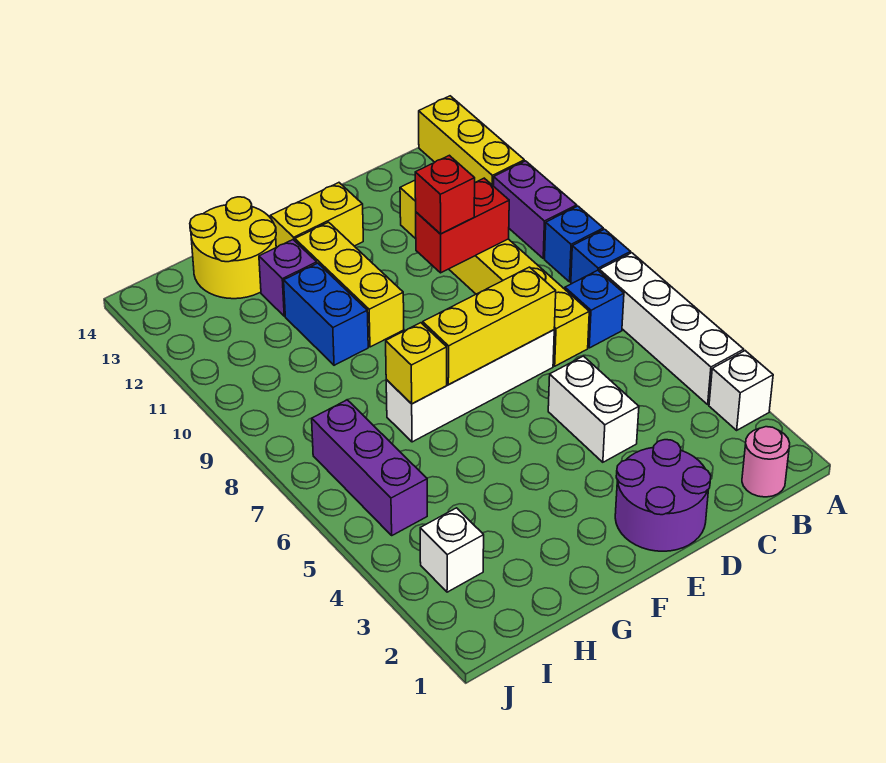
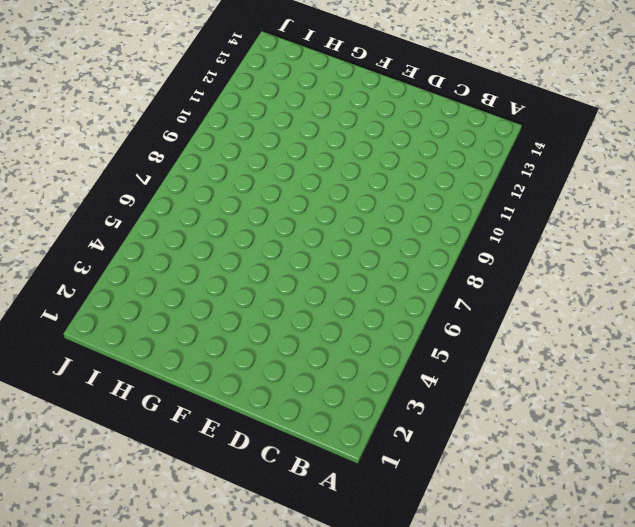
none -> white 1x1 brick [709,351,773,430]
none -> white 1x4 brick [599,253,744,404]
none -> blue 1x1 brick [571,229,631,284]

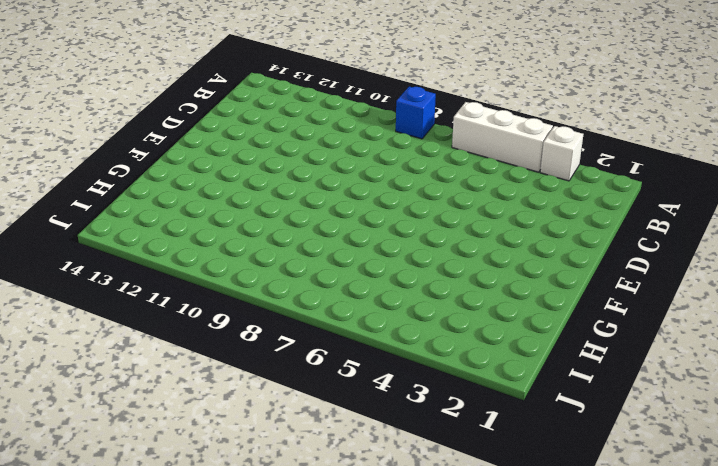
white 1x3 brick [452,102,553,172] -> white 1x4 brick [599,253,744,404]
none -> blue 1x1 brick [545,206,603,282]
none -> purple 1x2 brick [494,161,577,259]
none -> yellow 1x3 brick [419,96,524,186]

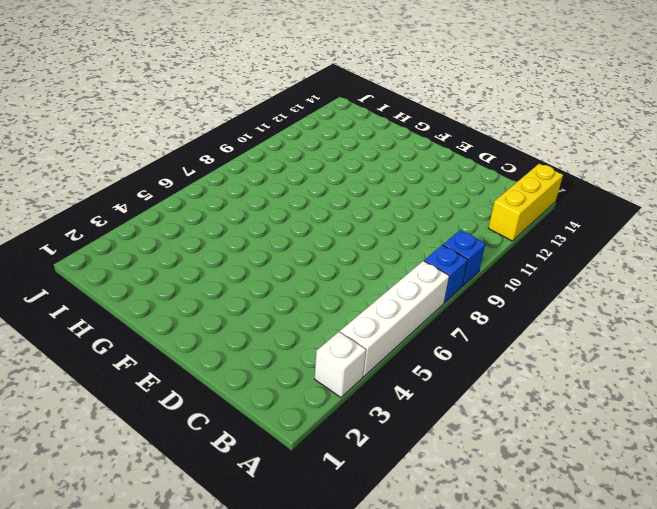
none -> purple 1x2 brick [494,161,577,259]
none -> pink 1x1 round brick [742,427,790,497]
none -> blue 1x1 brick [565,270,624,348]

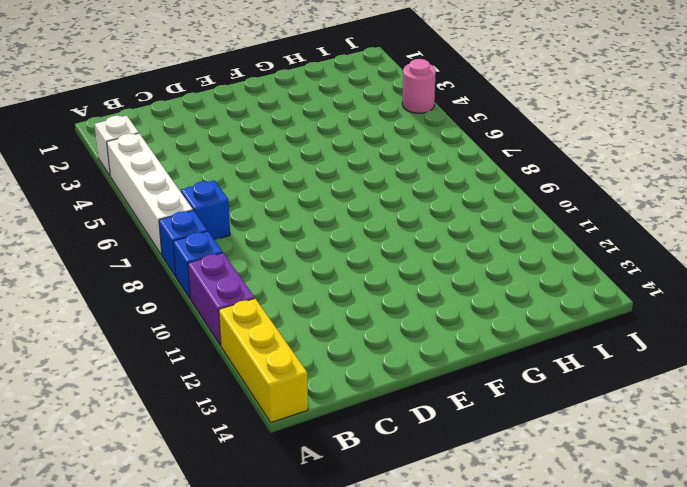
pink 1x1 round brick [402,59,436,113] -> pink 1x1 round brick moved to [742,427,790,497]
none -> yellow 1x6 brick [400,180,589,366]
none -> purple 2x2 round brick [615,440,711,551]
none -> white 1x2 brick [548,356,639,462]

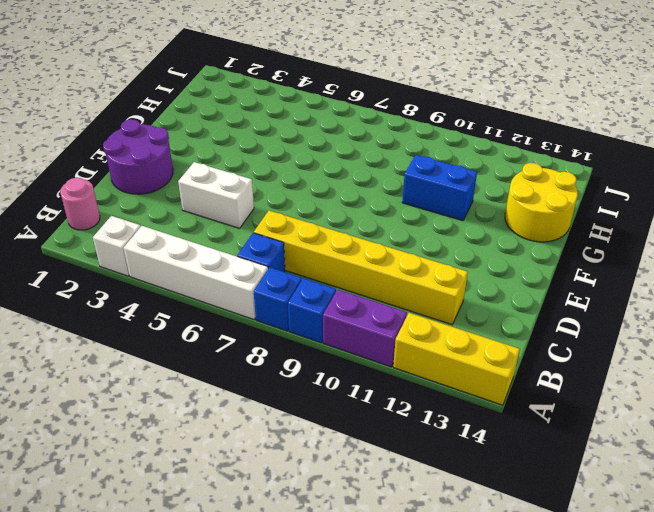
none -> white 1x4 brick [386,330,554,442]
none -> yellow 1x2 brick [271,183,363,247]
none -> yellow 1x3 brick [295,222,404,347]

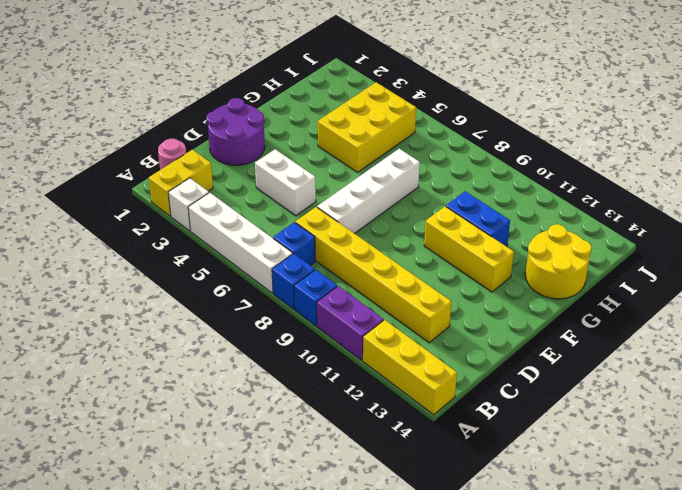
yellow 1x2 brick [149,150,213,216] -> yellow 1x2 brick moved to [271,183,363,247]
yellow 2x3 brick [318,82,416,172] -> purple 1x3 brick [312,400,427,535]
none -> purple 1x1 brick [259,240,317,316]
none -> white 1x1 brick [420,508,484,592]
none -> red 1x2 brick [416,178,509,273]

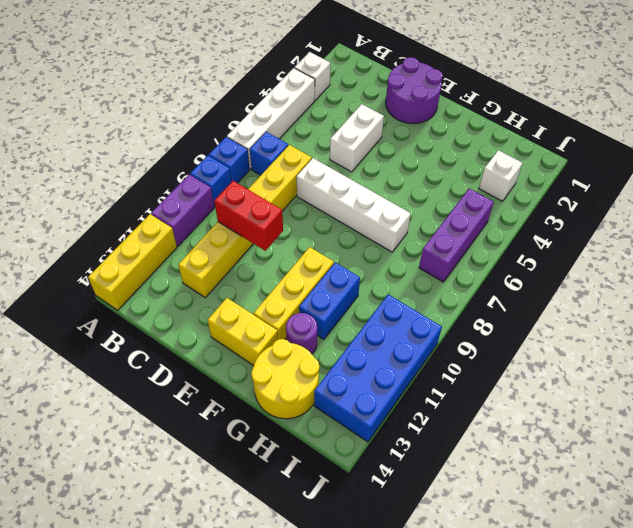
purple 1x1 round brick [286,313,317,354] -> purple 1x1 brick [259,240,317,316]
blue 2x4 brick [314,294,442,442] -> none
none -> pink 1x1 round brick [742,427,790,497]
none -> yellow 1x3 brick [423,267,556,385]
none -> yellow 1x1 brick [386,323,447,404]

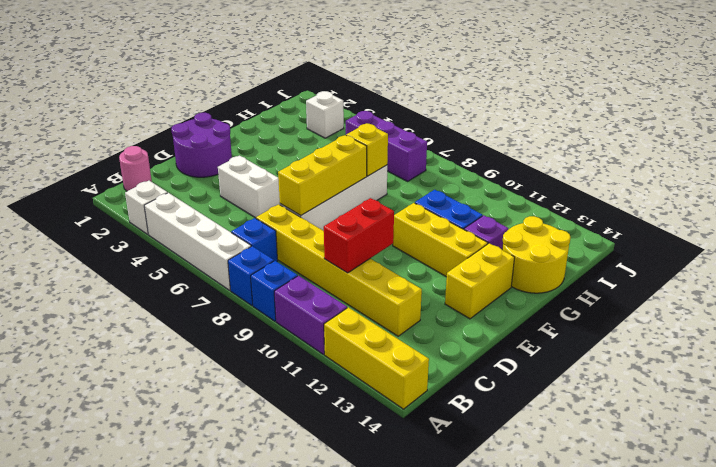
none -> red 1x1 brick [415,155,475,234]

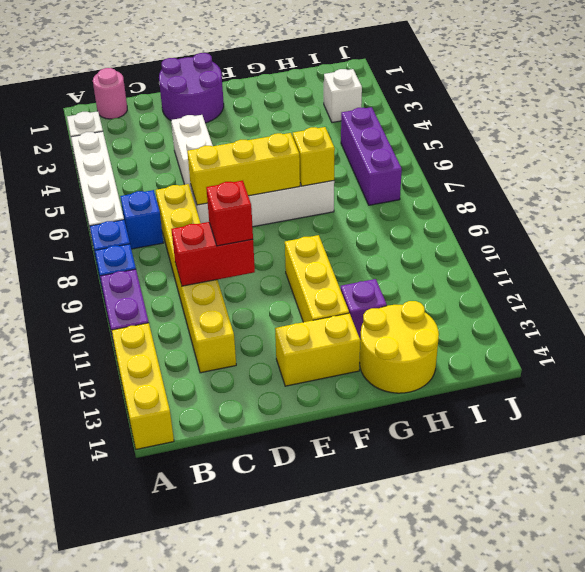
none -> blue 1x2 brick [284,263,368,365]

